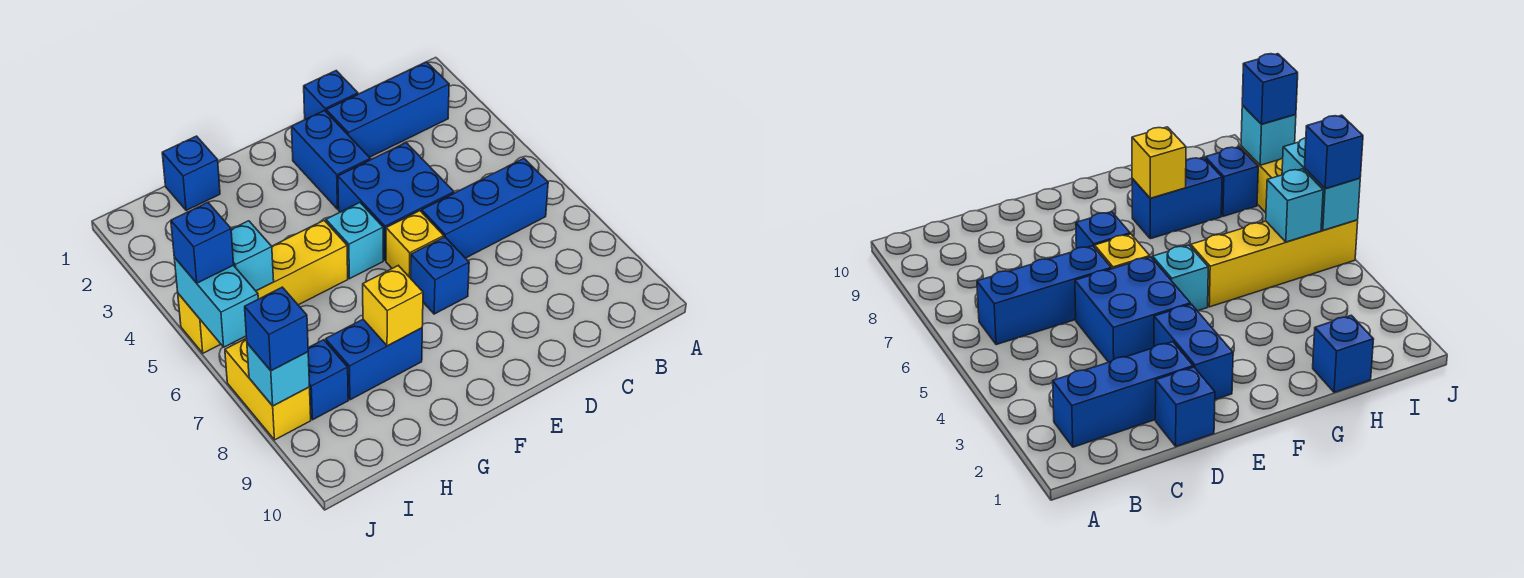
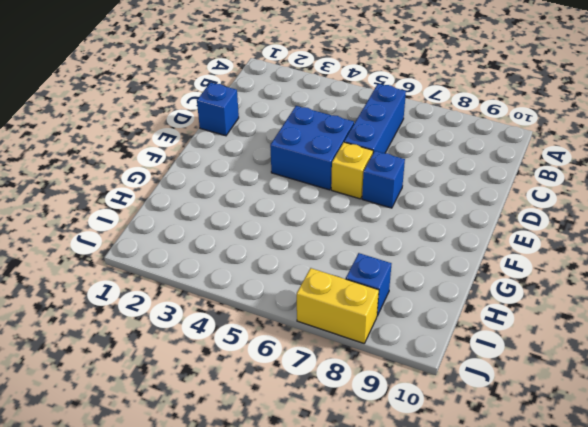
none -> blue 1x3 brick [326,62,449,157]
none -> blue 1x2 brick [292,111,370,209]
none -> cyan 1x1 brick [326,203,383,279]

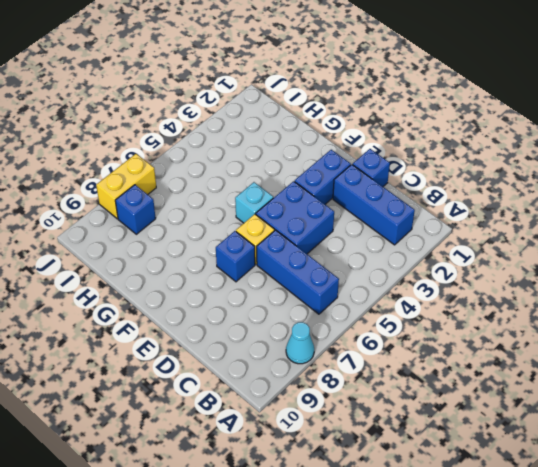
cyan 1x1 cone [286,322,314,364] -> none
none -> yellow 1x4 brick [178,221,348,353]
none -> blue 1x2 brick [326,320,422,400]
none -> blue 1x1 brick [162,136,220,211]

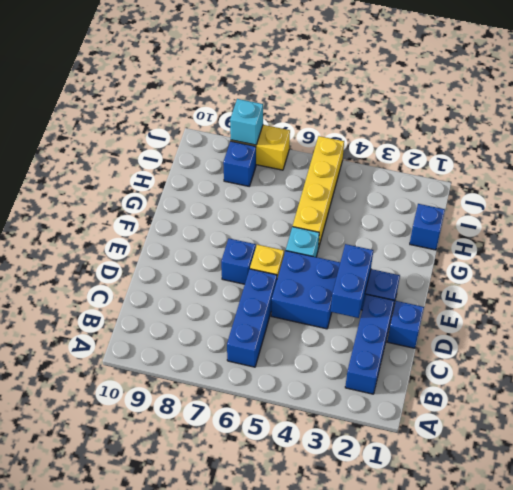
blue 1x2 brick [331,244,373,318] -> blue 1x2 brick moved to [326,320,422,400]
none -> yellow 1x1 brick [363,266,423,346]
none -> cyan 1x1 brick [231,221,274,291]
none -> cyan 1x2 brick [174,257,258,347]

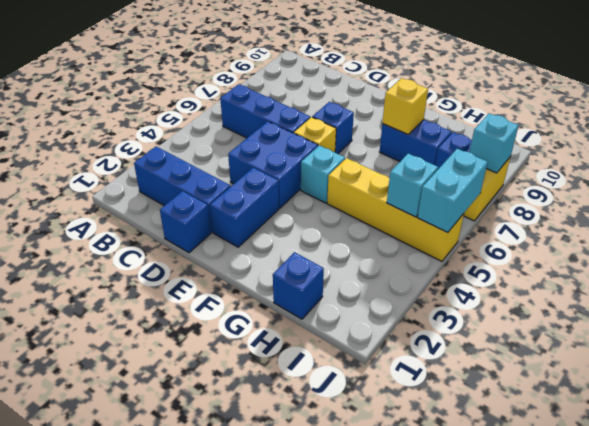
none -> blue 1x1 brick [171,203,234,283]
none -> blue 1x1 brick [245,287,308,370]

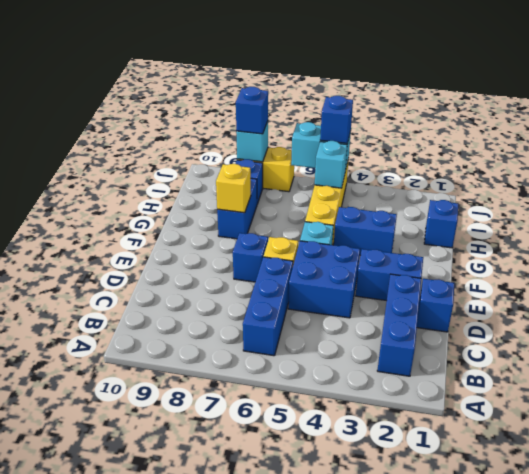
blue 1x2 brick [334,207,397,255] -> none

